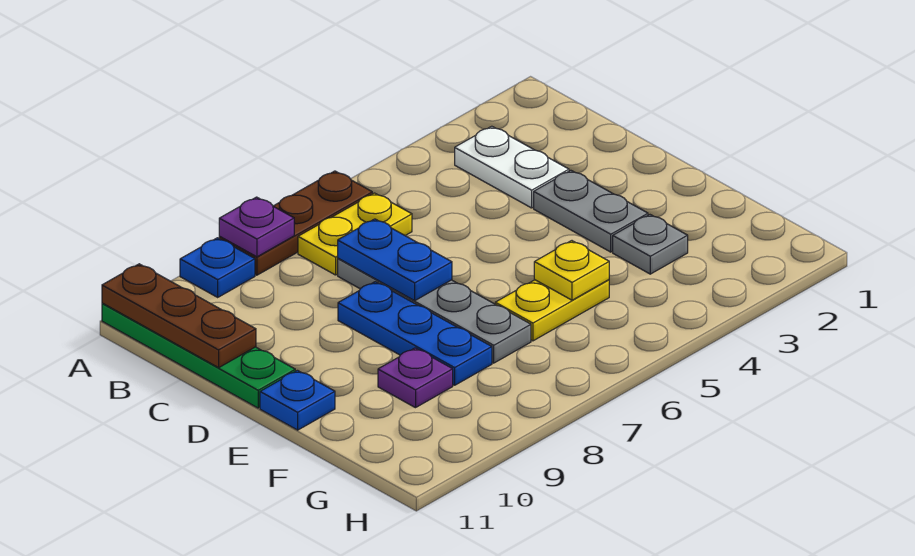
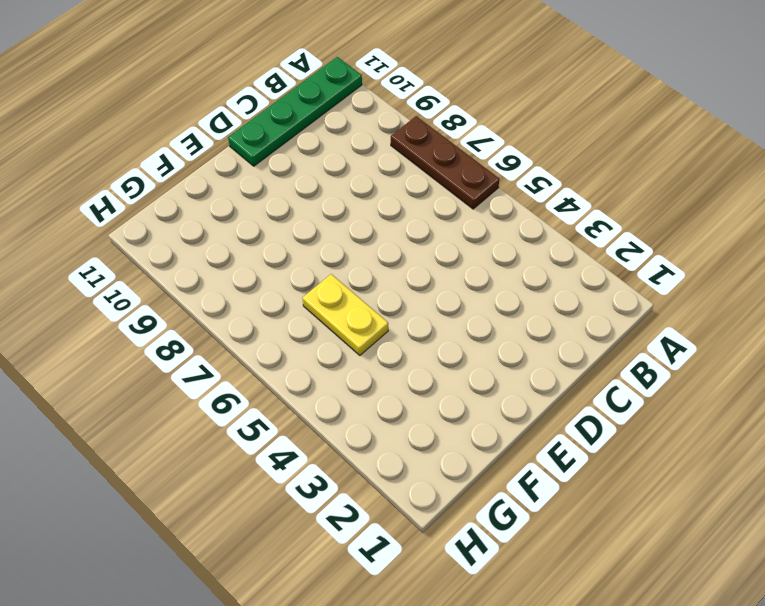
none -> blue 1x1 plate [180,238,255,297]
none -> white 1x2 plate [455,126,569,208]
none -> yellow 1x2 plate [298,193,412,275]

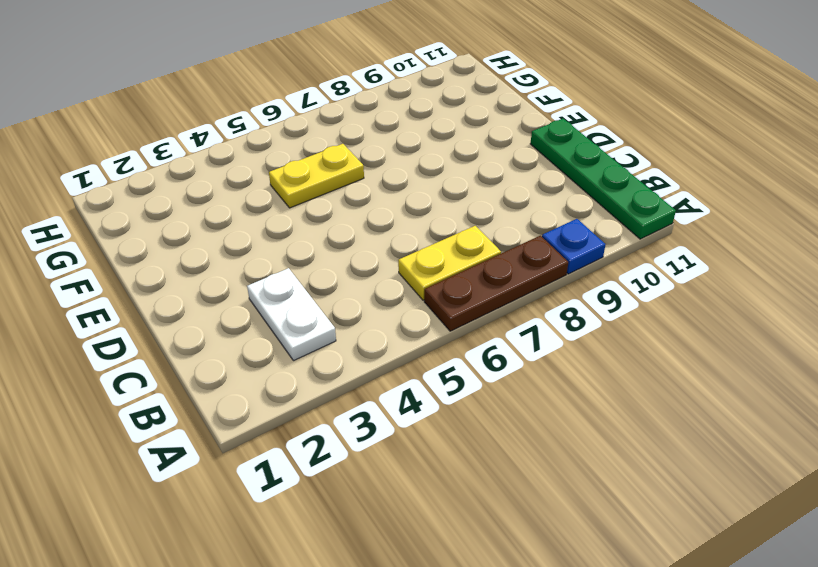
none -> grey 1x4 plate [338,258,531,363]
none -> grey 1x2 plate [534,170,648,252]
none -> blue 1x3 plate [338,282,492,385]

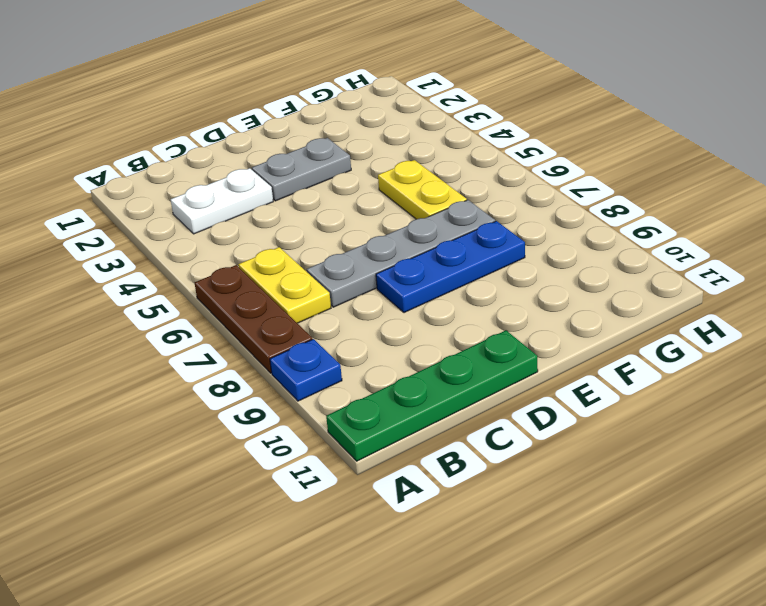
none -> blue 1x1 plate [260,370,335,430]
none -> grey 1x1 plate [613,215,688,274]
none -> purple 1x1 plate [378,348,453,408]

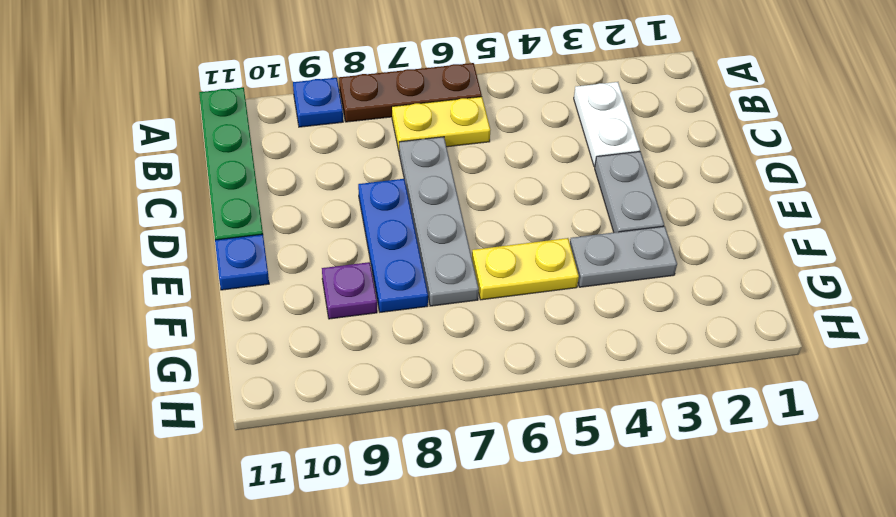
grey 1x2 plate [570,226,677,287] -> grey 1x1 plate [613,215,688,274]
none -> purple 1x1 plate [219,197,294,257]
none -> brown 1x3 plate [102,264,256,368]
none -> blue 1x2 plate [338,219,452,301]

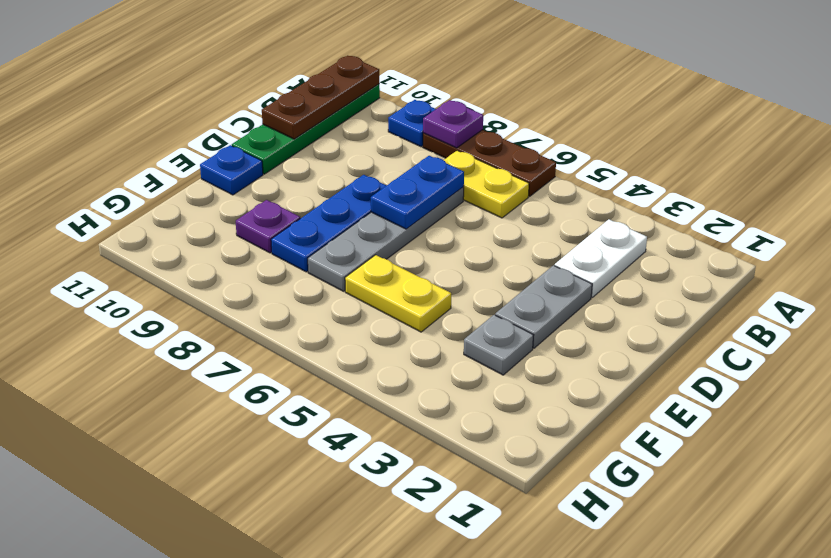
none -> yellow 1x1 plate [534,241,609,300]

